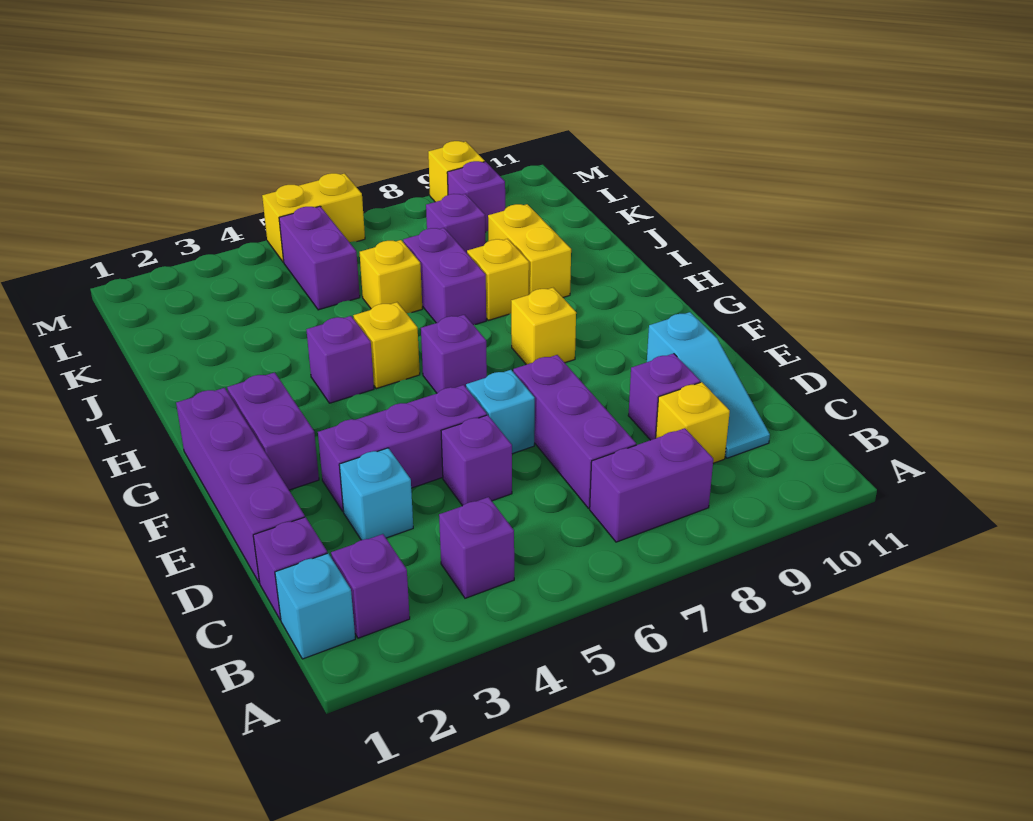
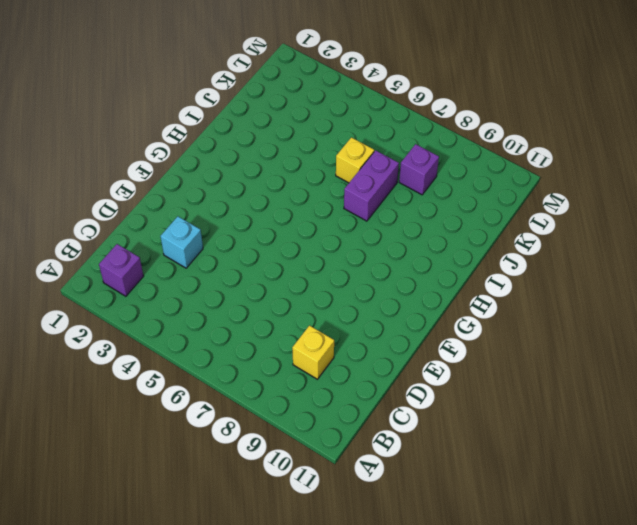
none -> cyan 1x1 brick [275,553,355,659]
none -> purple 1x1 brick [439,497,514,598]
none -> purple 1x2 brick [590,428,713,542]

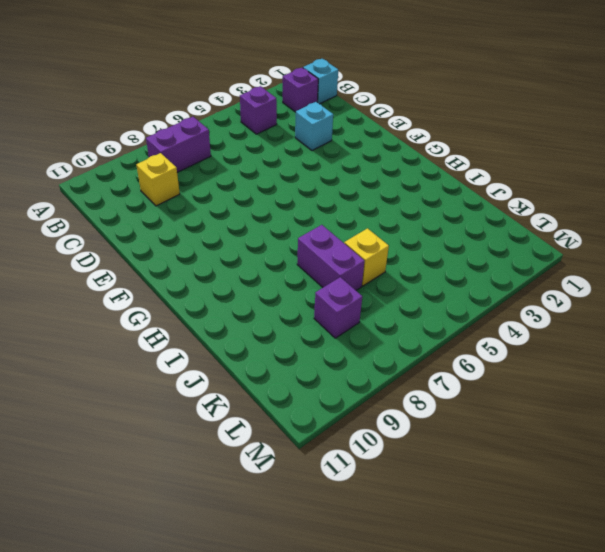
none -> purple 1x1 brick [253,517,327,620]
none -> purple 1x3 brick [513,355,636,508]
none -> cyan 1x3 slope [647,312,770,458]

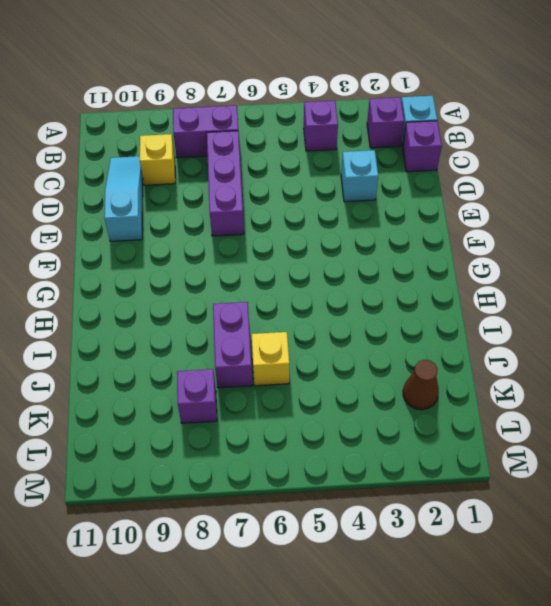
brown 1x1 cone [403,360,439,410] -> none
none -> purple 1x4 brick [176,388,305,583]
none -> purple 1x1 brick [441,415,512,506]
none -> purple 1x1 brick [628,354,700,440]

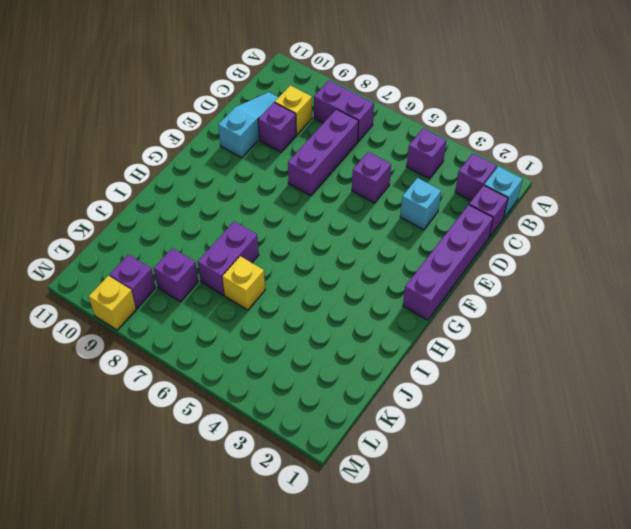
none -> purple 1x3 brick [318,385,487,511]
none -> cyan 1x1 brick [466,370,535,454]
none -> purple 1x2 brick [227,372,319,490]

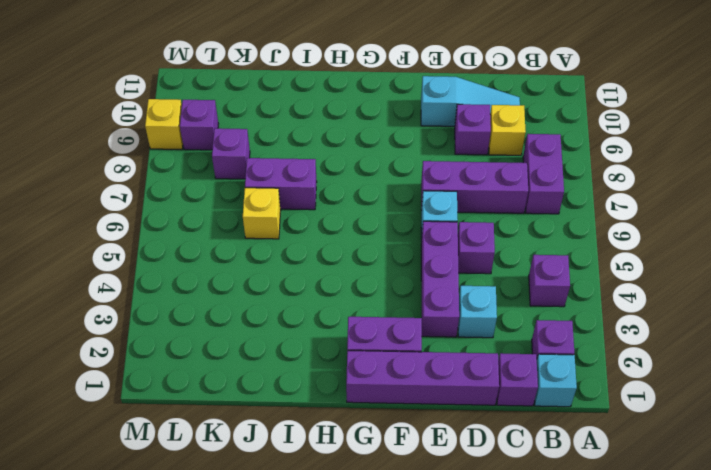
none -> purple 1x1 brick [421,315,487,393]
none -> yellow 1x1 brick [511,288,576,365]
none -> purple 1x1 brick [306,316,374,403]

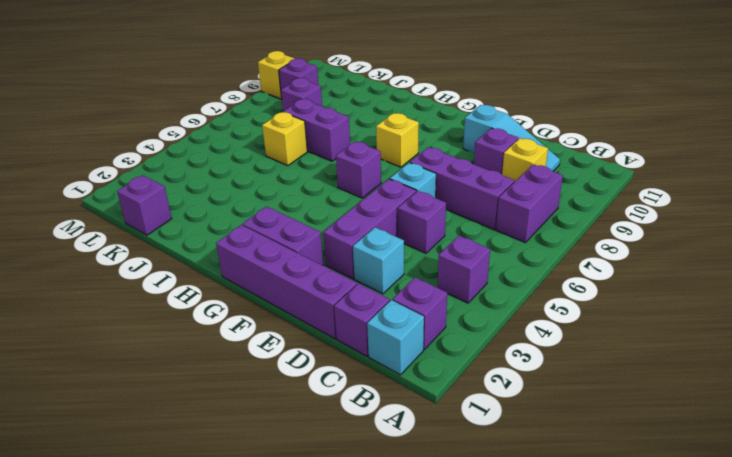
purple 1x1 brick [117,175,172,235] -> purple 1x1 brick moved to [306,316,374,403]
none -> yellow 1x1 brick [353,302,420,389]
none -> yellow 1x1 brick [467,239,529,320]
none -> yellow 1x2 brick [488,204,571,297]

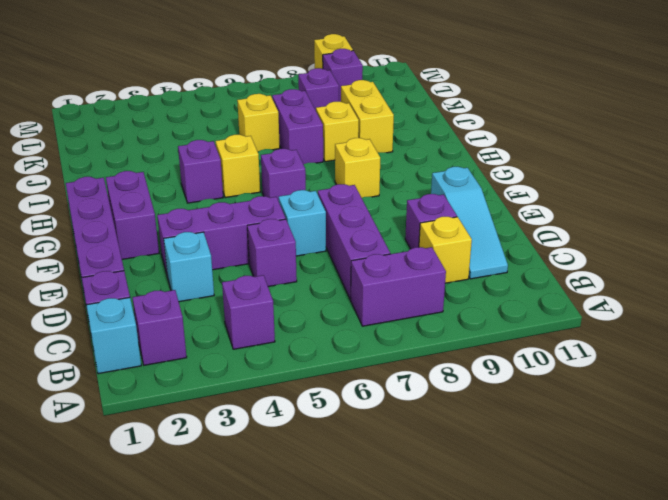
none -> purple 1x2 brick [279,206,360,310]
none -> yellow 1x2 brick [262,173,365,262]

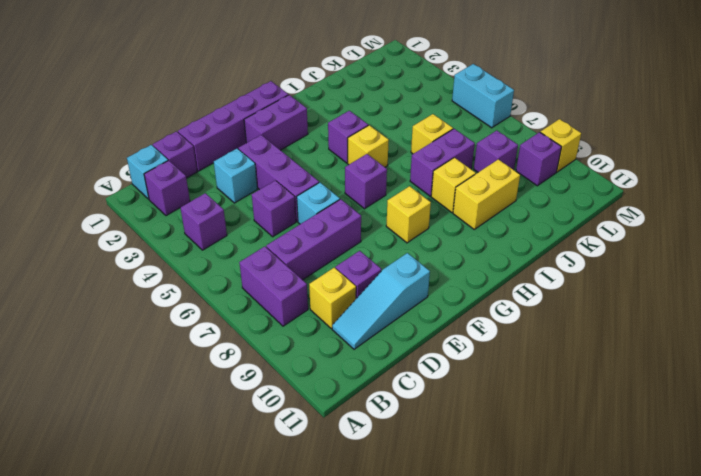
cyan 1x2 brick [452,64,514,128] -> yellow 1x2 brick [262,173,365,262]
none -> purple 1x2 brick [279,206,360,310]

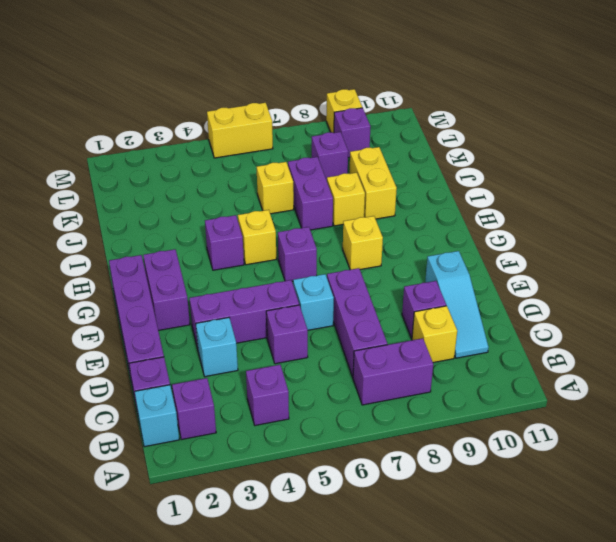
none -> purple 1x2 brick [279,206,360,310]

